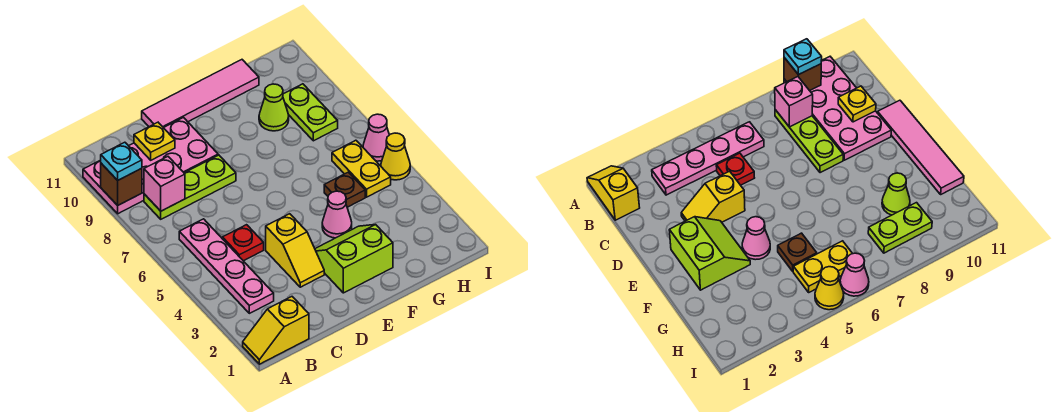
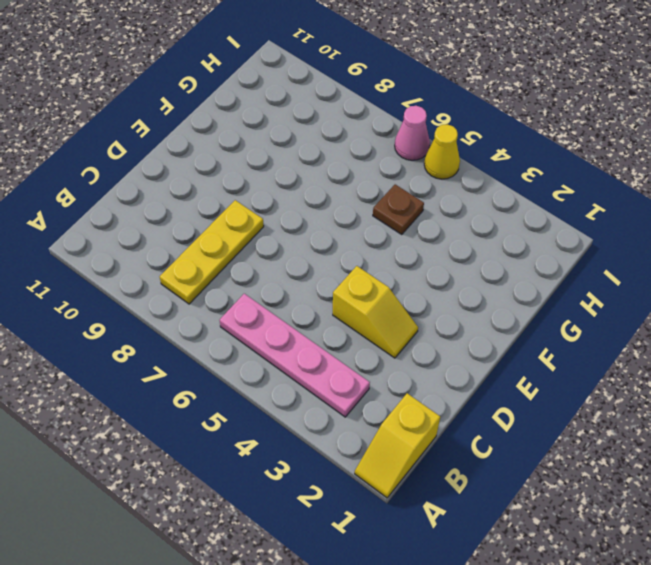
yellow 1x3 plate [160,200,264,304] -> lime 1x3 plate [144,155,236,219]
none -> pink 2x4 plate [83,118,218,214]
none -> red 1x1 plate [223,225,264,261]
none -> pink 1x4 tile [142,60,259,128]

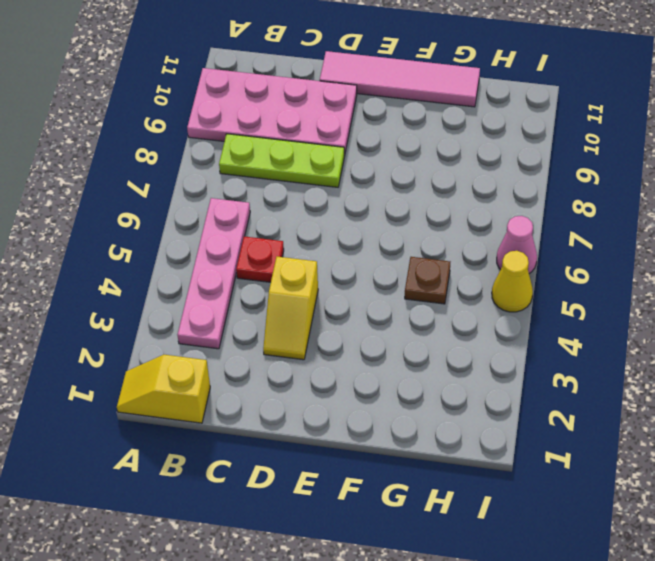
none -> lime 2x2 slope [315,225,393,293]
none -> pink 1x1 cone [322,191,352,238]
none -> lime 1x1 cone [259,84,289,131]

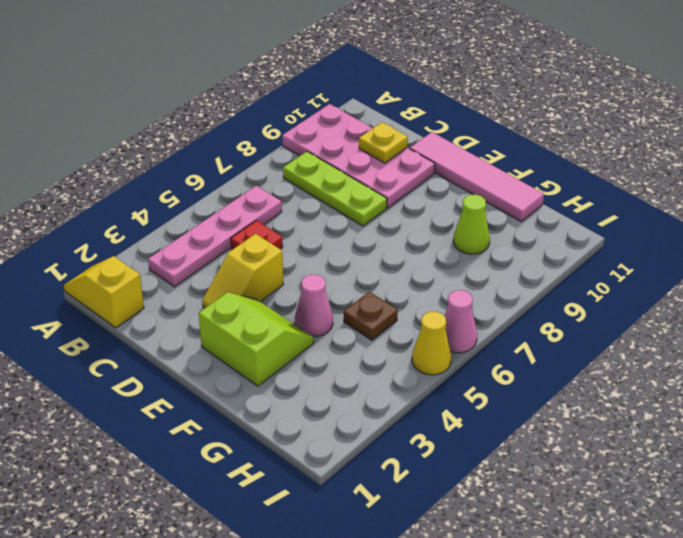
none -> yellow 1x2 plate [332,140,391,197]
none -> lime 1x2 plate [283,84,338,141]
none -> brown 1x1 brick [101,163,142,205]

